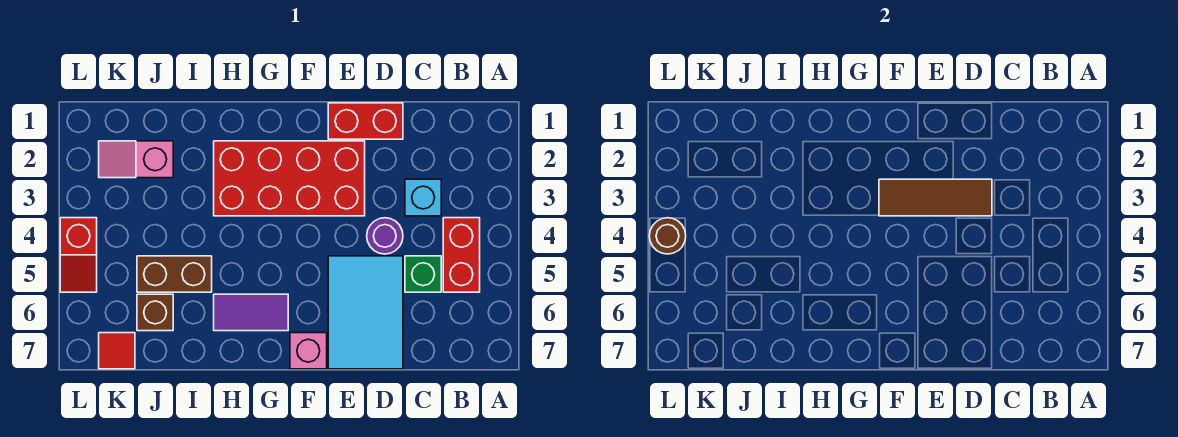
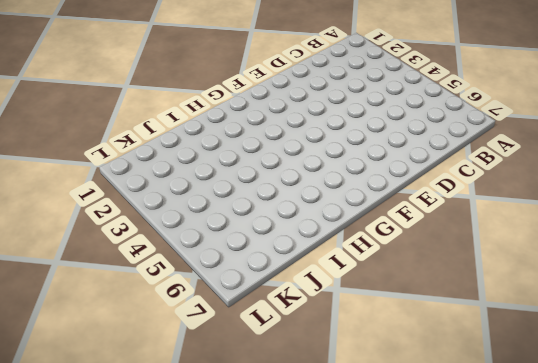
none -> red 1x2 brick [443,218,480,292]
none -> cyan 1x1 brick [405,179,441,216]
none -> green 1x1 brick [405,256,441,292]

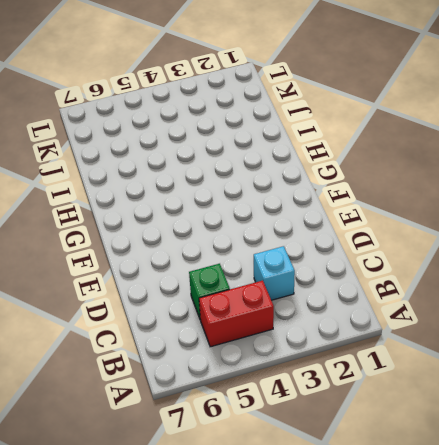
none -> red 1x2 brick [328,103,403,139]
none -> purple 1x1 round brick [367,218,403,254]
none -> cyan 2x3 tile [328,256,403,369]

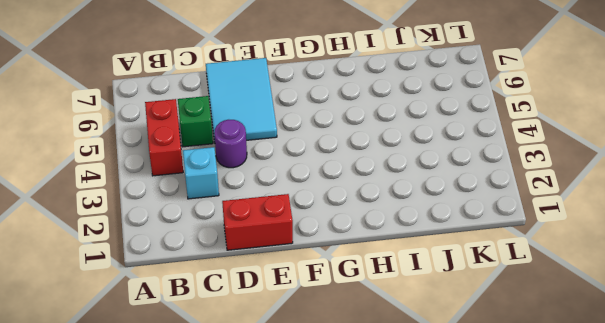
none -> red 2x4 brick [214,141,365,216]
none -> pink 1x1 brick [290,333,327,369]
none -> purple 1x2 tile [214,294,288,331]

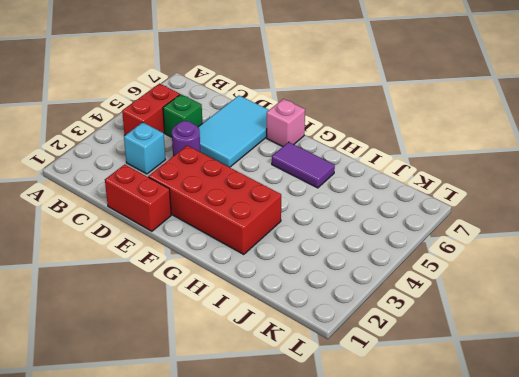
none -> brown 1x2 brick [137,256,212,292]
none -> pink 1x2 slope [99,141,173,178]
none -> brown 1x1 brick [137,294,173,331]

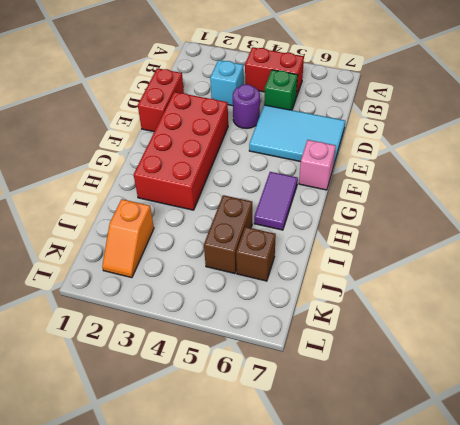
orange 1x2 slope [102,199,154,278] -> pink 1x2 slope [99,141,173,178]
none -> red 1x1 tile [99,333,135,369]
none -> red 1x2 slope [60,218,97,292]
none -> brown 1x3 tile [879,179,992,216]

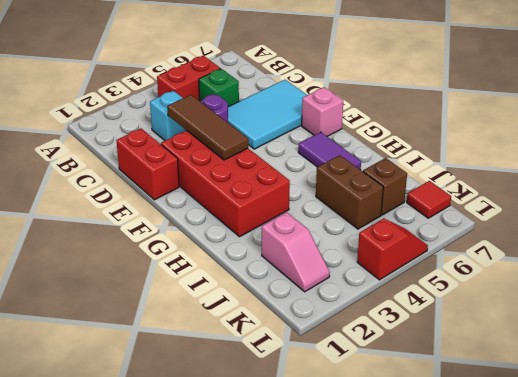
none -> brown 1x1 round brick [649,218,686,254]

